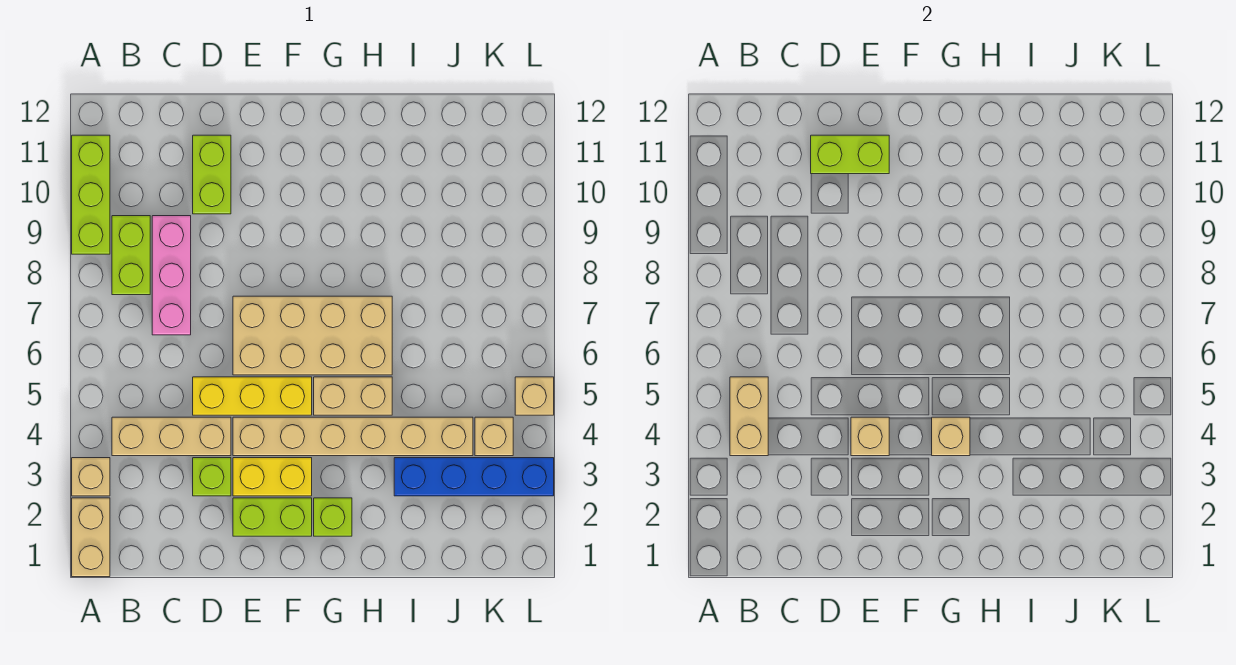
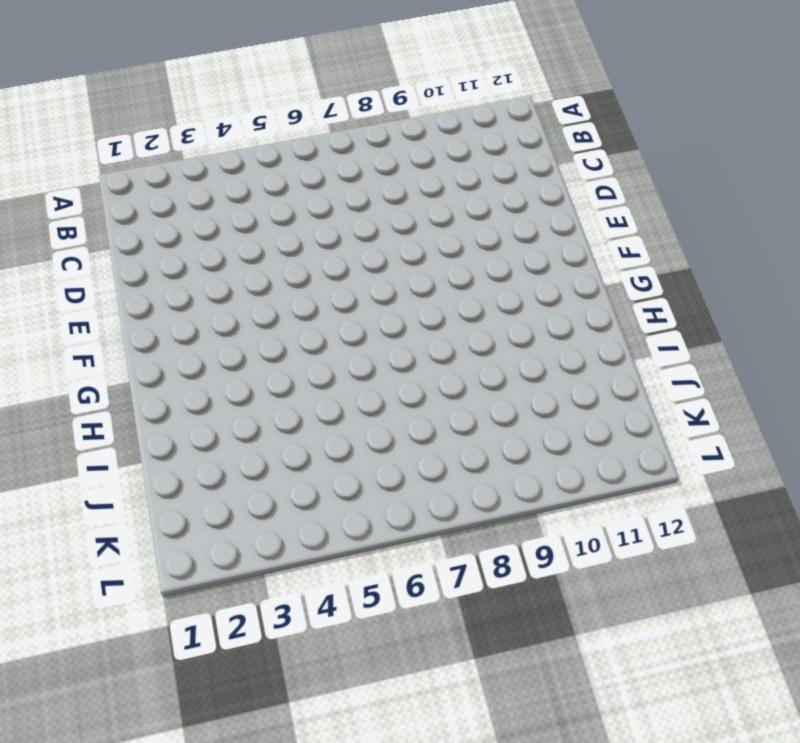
none -> tan 1x2 brick [72,498,110,577]
none -> tan 1x1 brick [72,458,110,496]
none -> lime 1x3 brick [72,135,110,254]

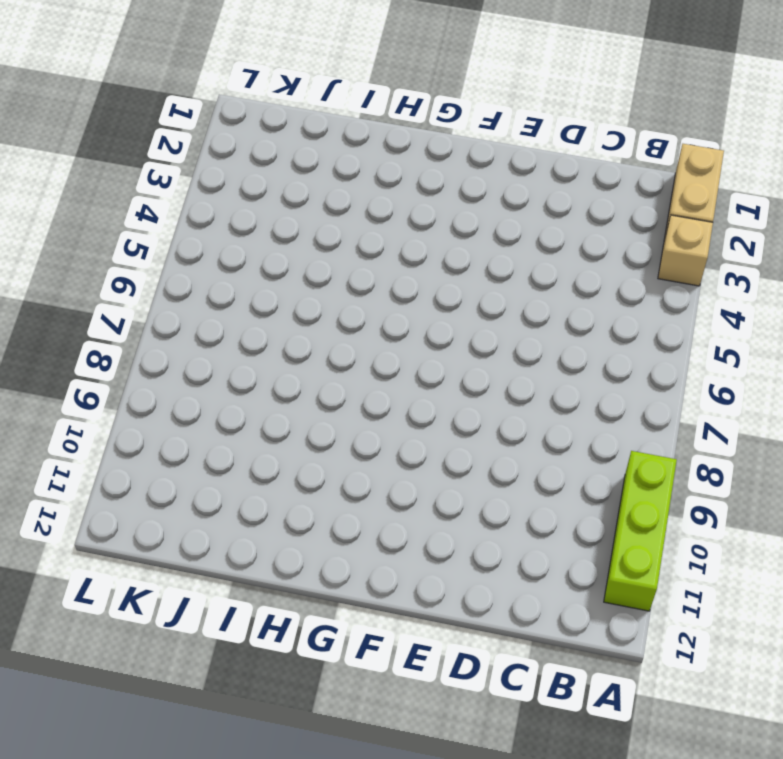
none -> tan 1x3 brick [112,417,231,456]
none -> lime 1x2 brick [112,216,150,295]
none -> pink 1x3 brick [152,216,191,335]

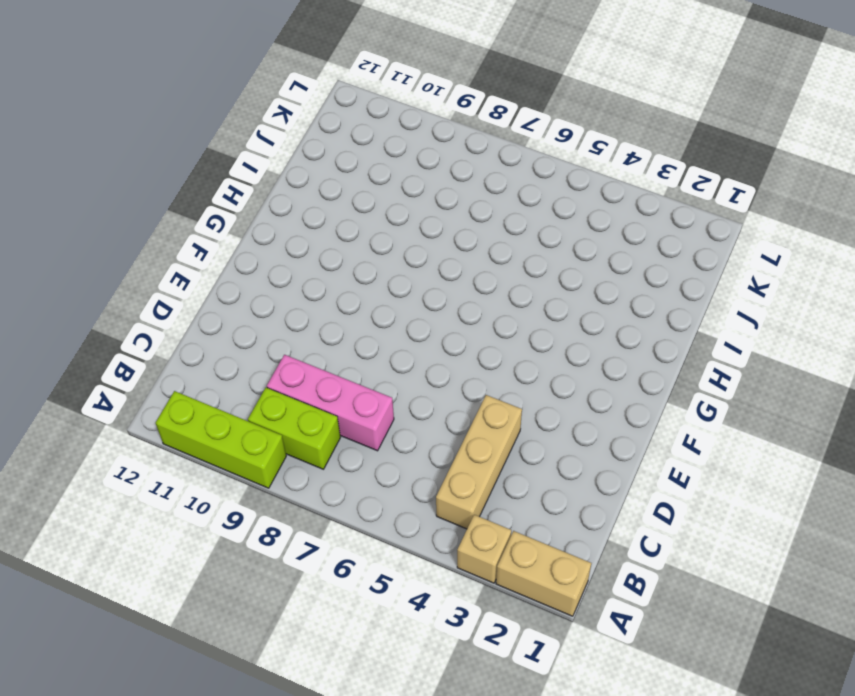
none -> lime 1x1 brick [193,458,231,496]
none -> yellow 1x3 brick [193,377,312,415]
none -> lime 1x2 brick [193,135,231,214]

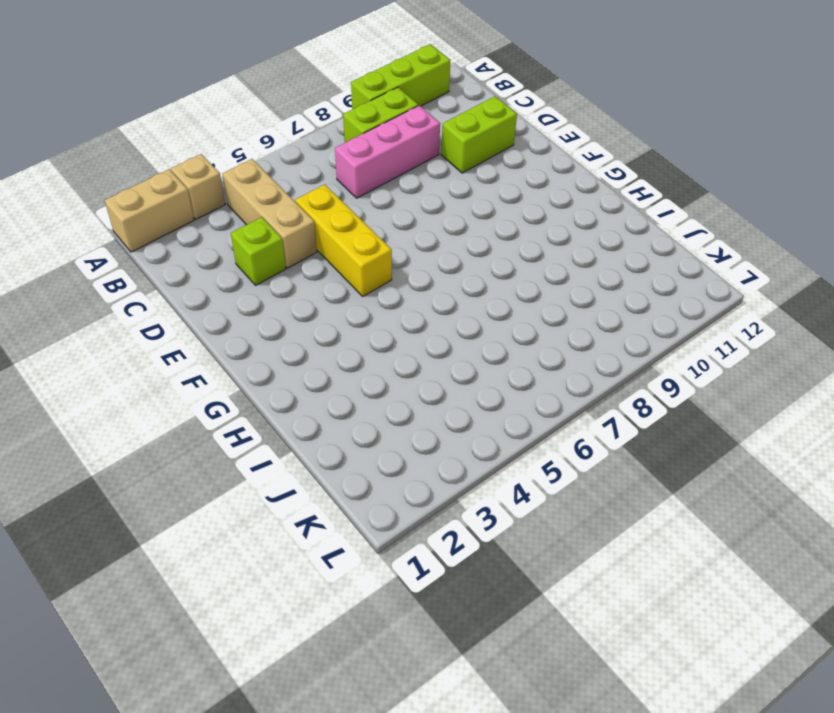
none -> lime 1x2 brick [233,498,312,536]
none -> yellow 1x2 brick [233,458,312,496]
none -> tan 1x6 brick [233,417,473,456]

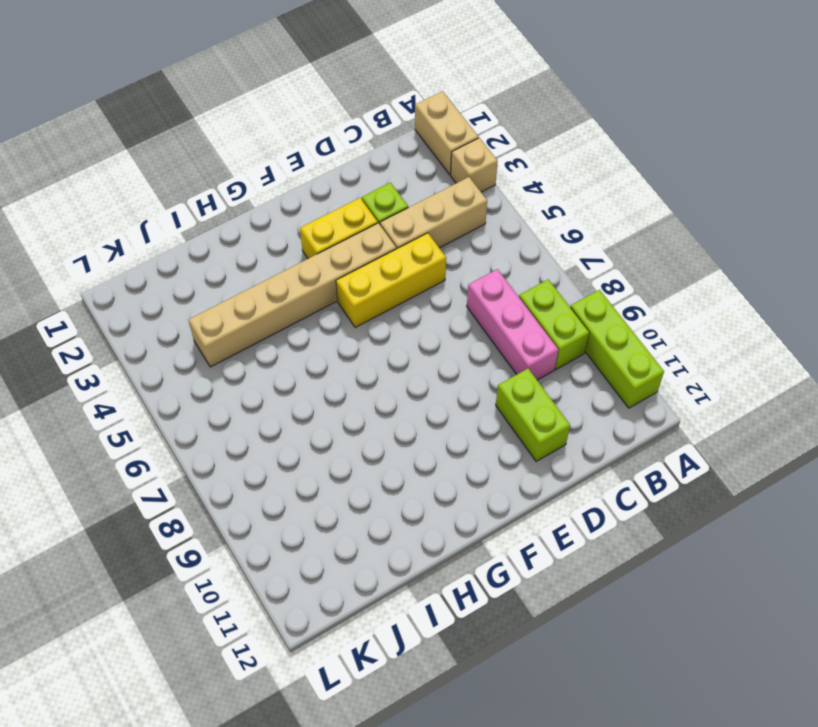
none -> lime 1x2 brick [233,498,312,536]
none -> tan 2x4 brick [233,296,392,375]
none -> lime 1x1 brick [314,498,352,536]

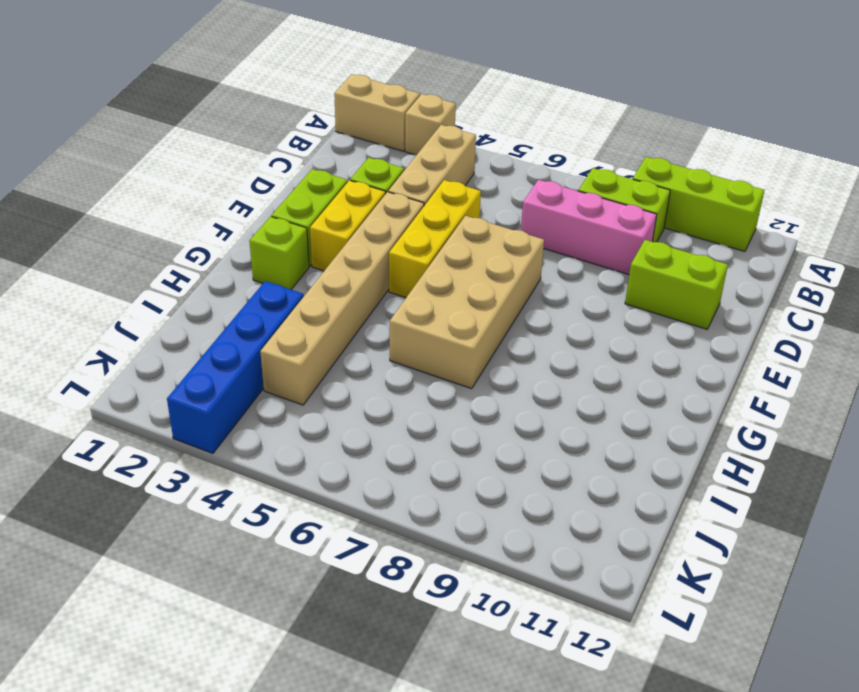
none -> tan 1x2 brick [314,377,392,415]
none -> tan 1x1 brick [475,417,513,456]
none -> tan 1x1 brick [515,377,554,415]

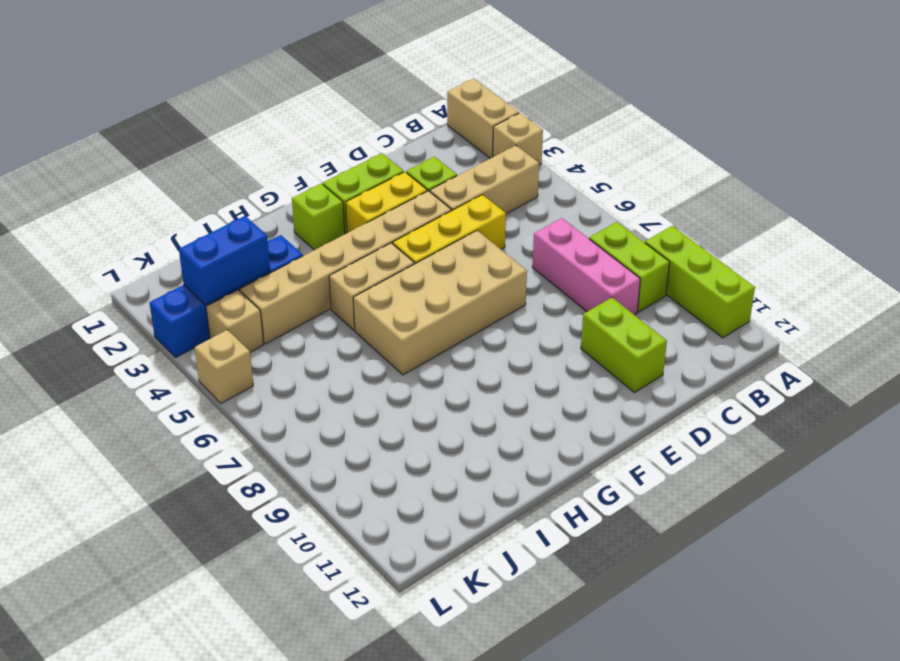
blue 1x2 brick [179,216,270,305] -> none
none -> tan 1x2 brick [730,377,768,456]
none -> lime 1x2 brick [811,135,889,174]
none -> tan 1x1 brick [851,417,889,456]

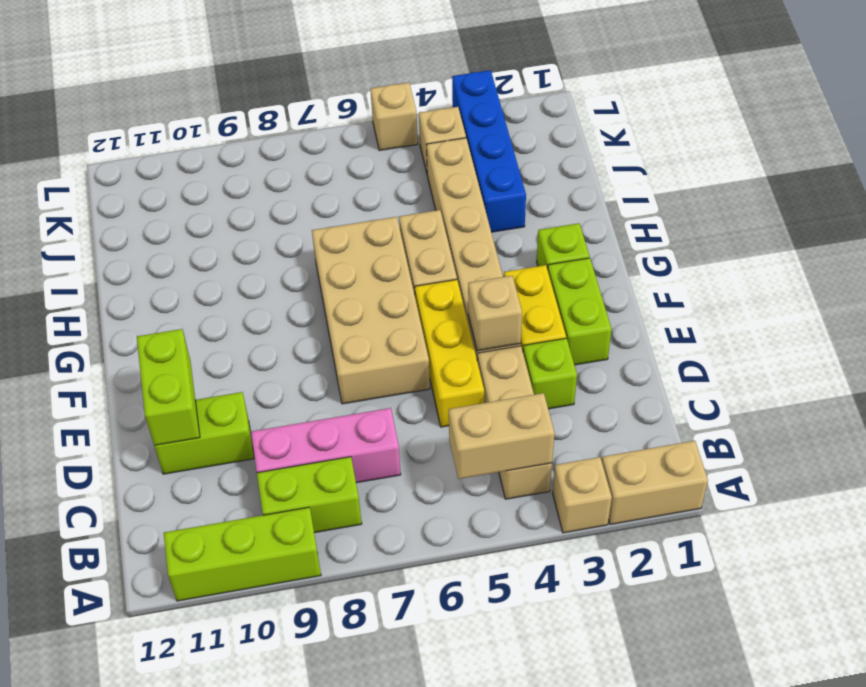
none -> tan 1x1 brick [932,417,970,456]

